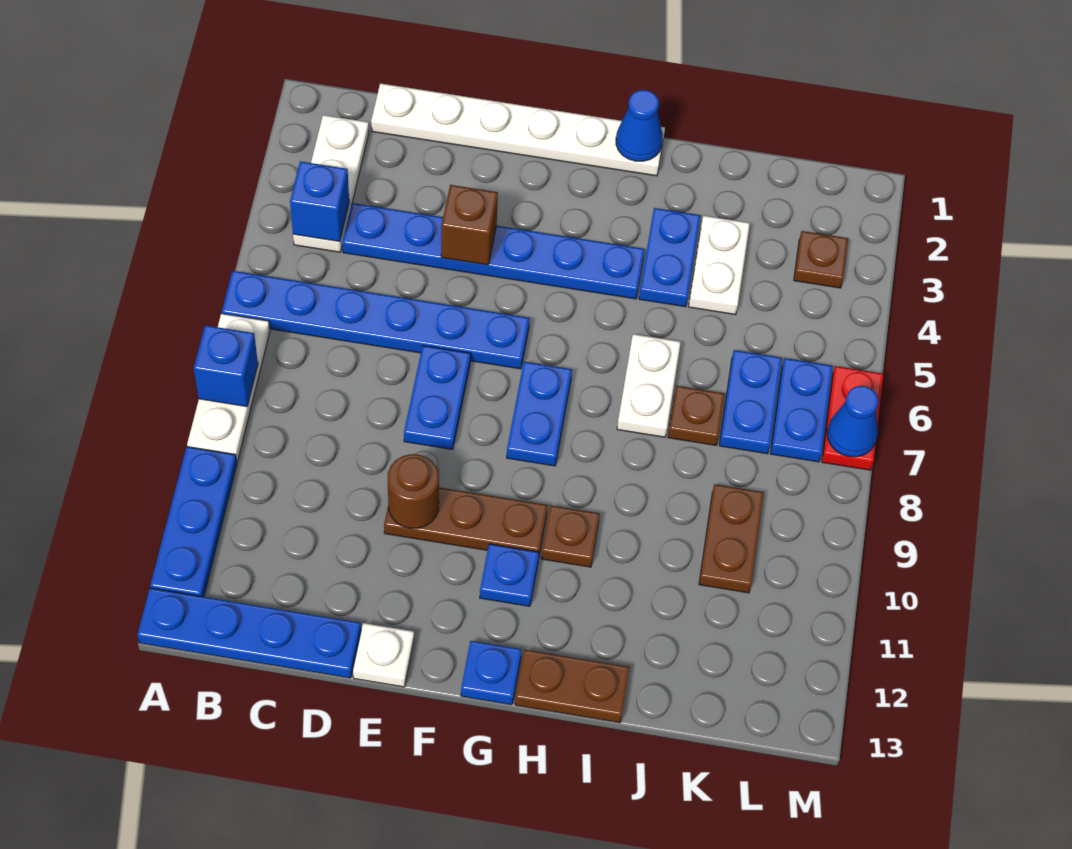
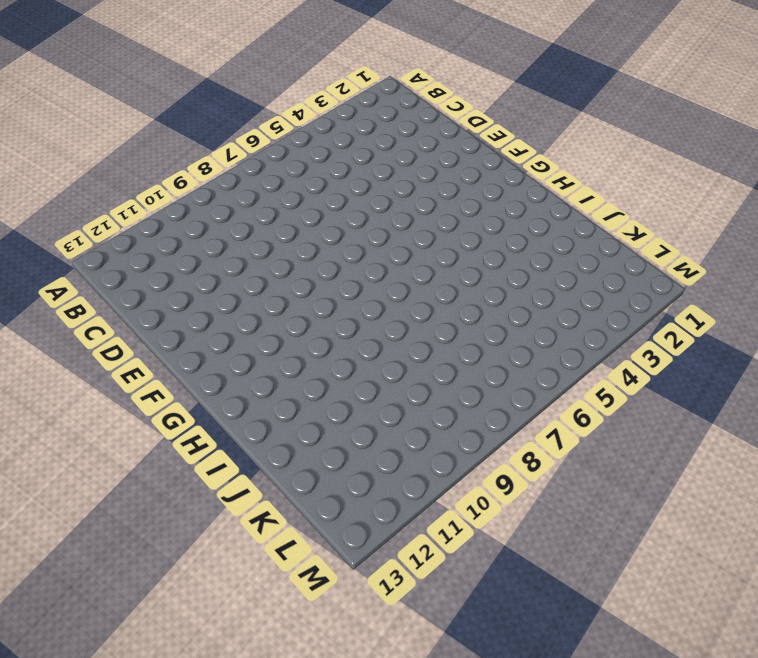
none -> blue 1x6 plate [222,271,530,369]
none -> white 1x3 plate [187,313,270,461]
none -> blue 1x3 plate [150,447,237,597]
none -> blue 1x4 plate [138,588,361,678]

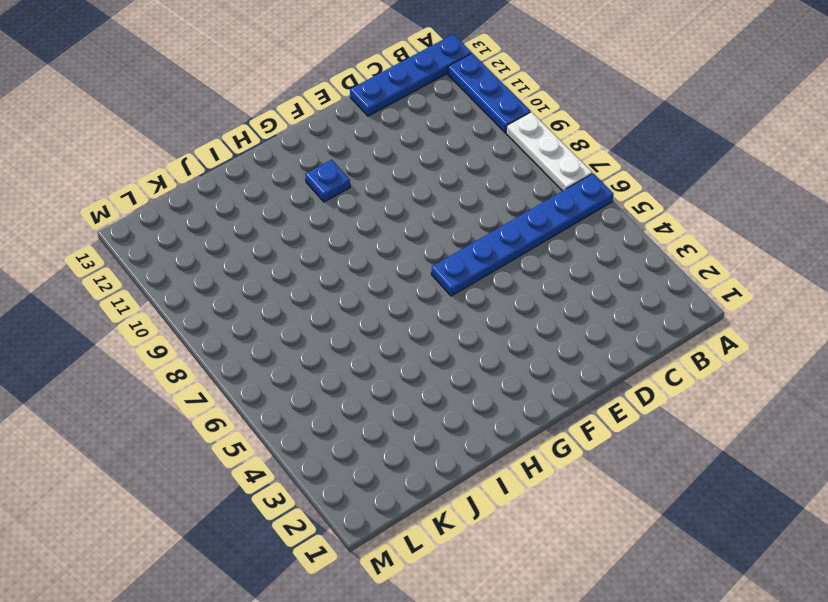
none -> white 1x3 plate [293,115,369,252]
none -> white 1x6 plate [371,83,665,176]
none -> blue 1x6 plate [342,203,644,299]
none -> blue 1x2 plate [404,346,471,449]

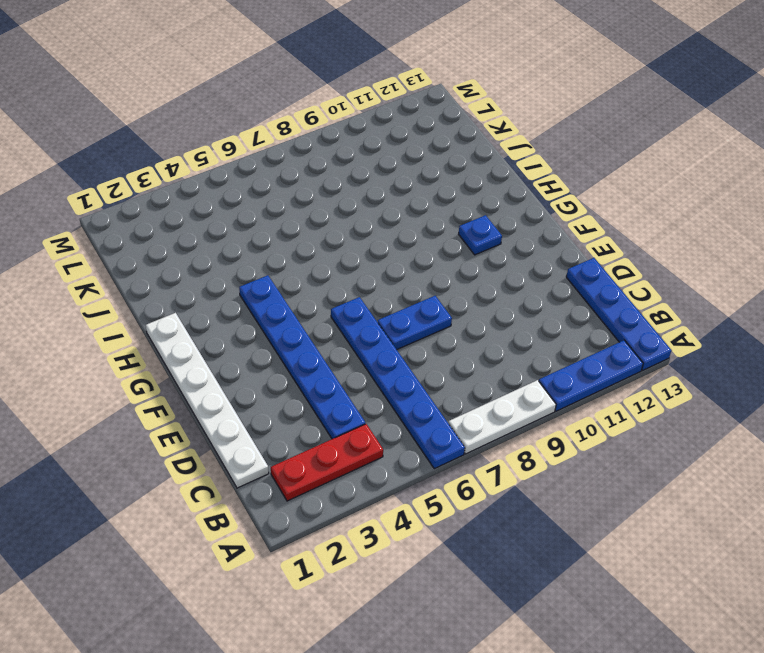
red 1x3 plate [271,424,383,501] -> white 1x3 plate [293,115,369,252]
none -> brown 1x3 plate [384,488,547,554]
none -> white 1x1 plate [353,623,414,687]
none -> blue 1x2 plate [507,362,572,466]
none -> blue 1x1 plate [461,641,521,705]

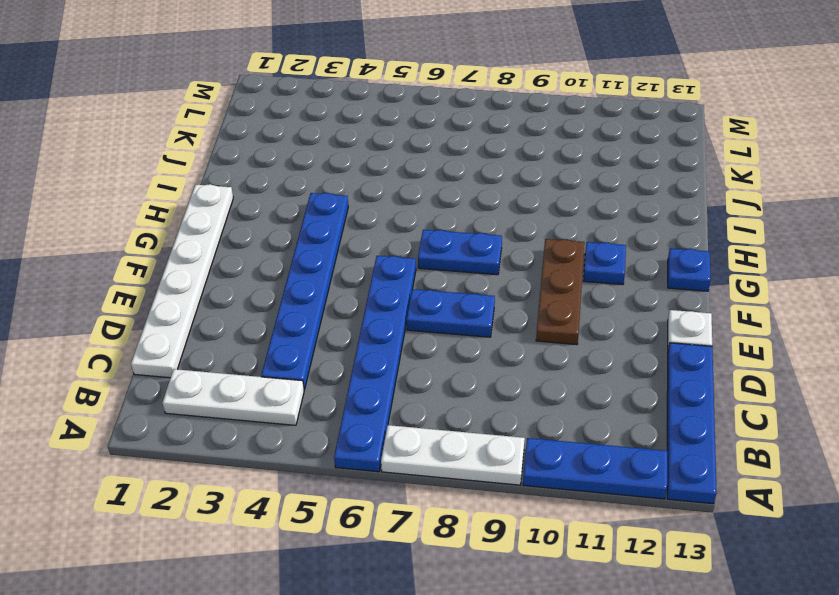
none -> brown 1x1 plate [541,505,600,567]
none -> brown 1x2 plate [515,650,629,723]
none -> blue 1x2 plate [639,208,701,307]
none -> white 1x2 plate [617,334,681,437]

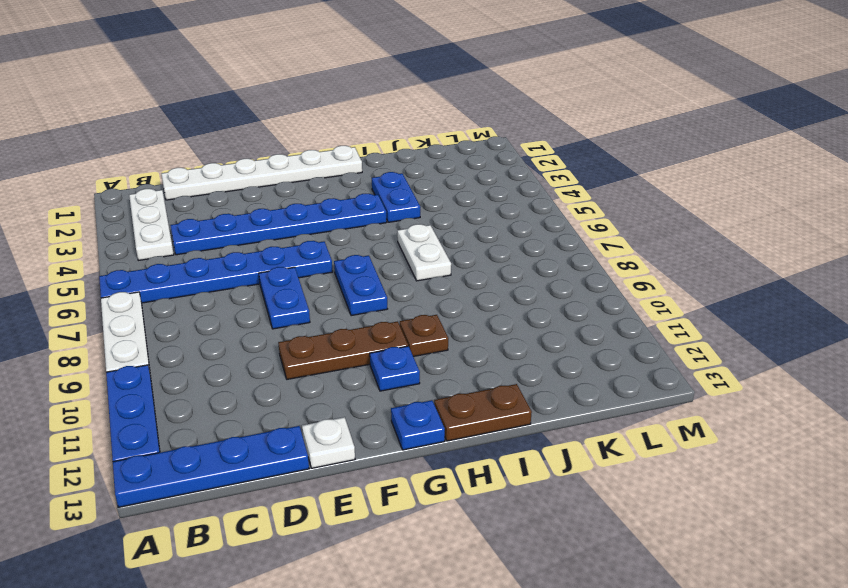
none -> white 1x2 plate [689,216,750,315]
none -> brown 1x1 plate [668,386,725,445]
none -> blue 1x2 plate [719,350,782,454]
none -> brown 1x2 plate [699,484,764,593]

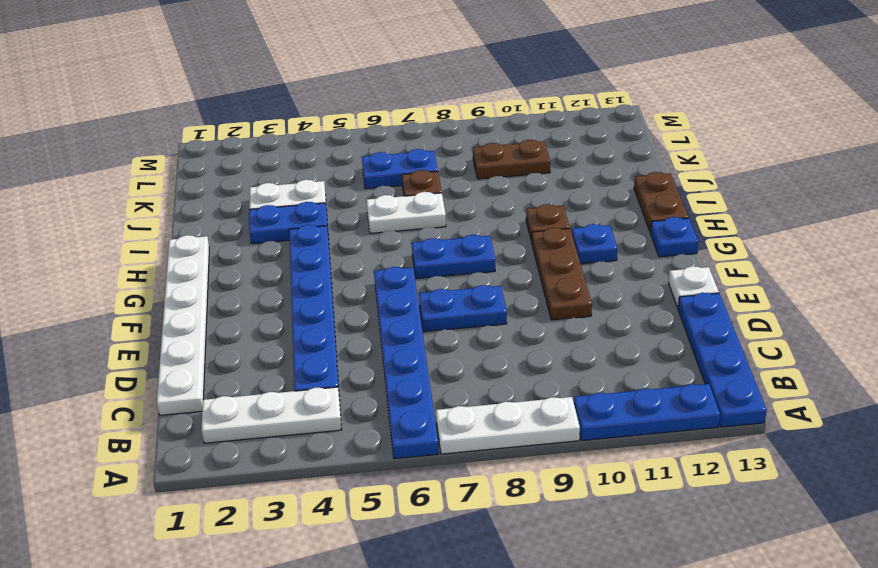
none -> brown 1x1 plate [794,231,848,288]
none -> blue 1x2 plate [770,358,833,462]
none -> red 1x2 plate [822,366,883,470]
none -> blue 1x1 brick [194,325,258,407]

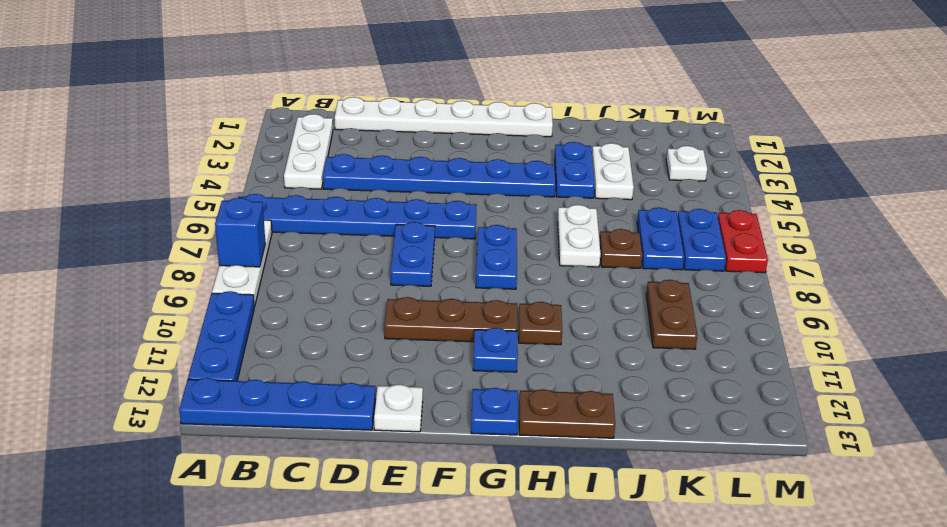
white 1x1 plate [666,146,707,181] -> brown 1x1 plate [794,231,848,288]
none -> blue 1x1 brick [290,161,349,242]
none -> brown 1x1 brick [441,185,498,265]
none -> brown 1x1 round brick [388,454,439,528]
none -> blue 1x1 cone [616,90,663,161]

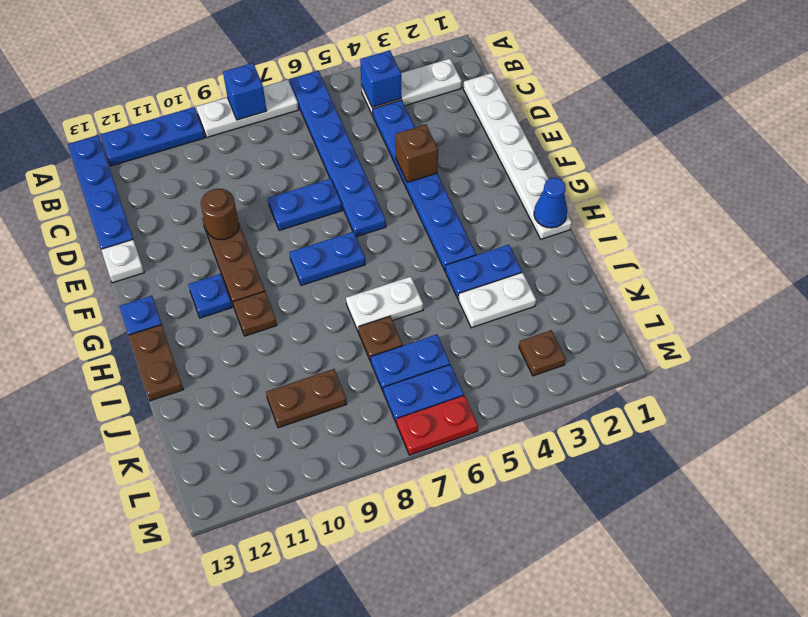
none -> blue 1x1 cone [827,386,878,457]

